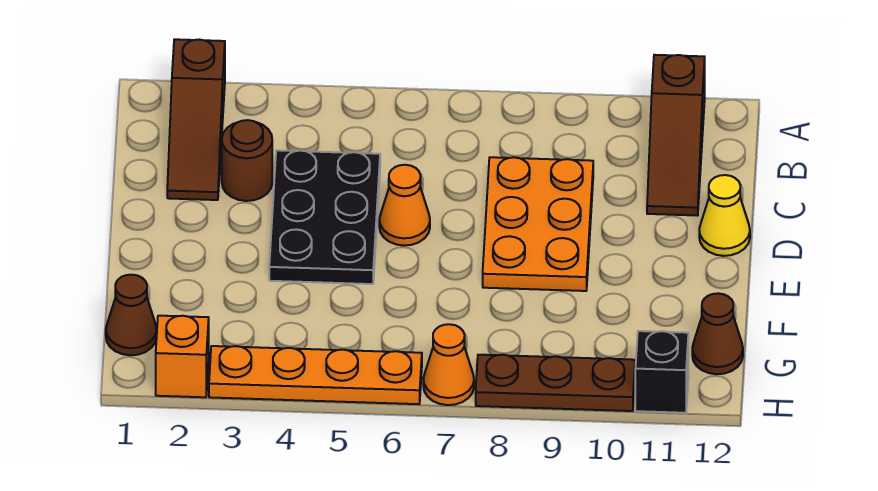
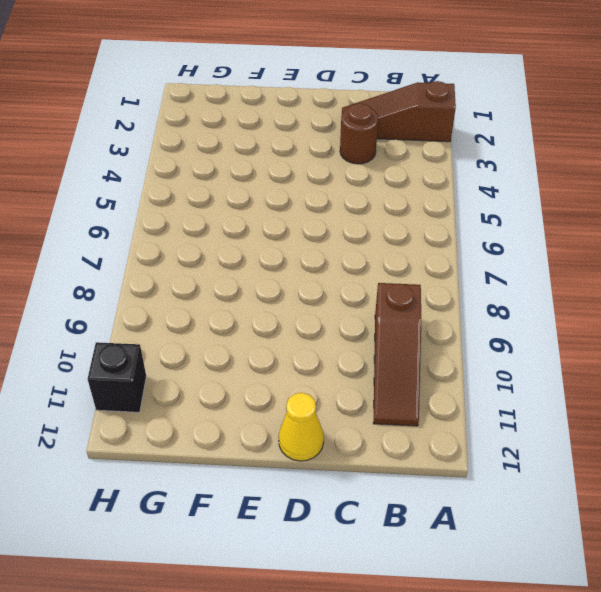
brown 1x3 slope [373,283,421,426] -> brown 1x3 slope turned to [647,55,705,216]
none -> black 2x3 plate [269,150,380,284]
none -> orange 2x3 plate [483,157,593,291]
none -> orange 1x1 cone [379,165,430,246]

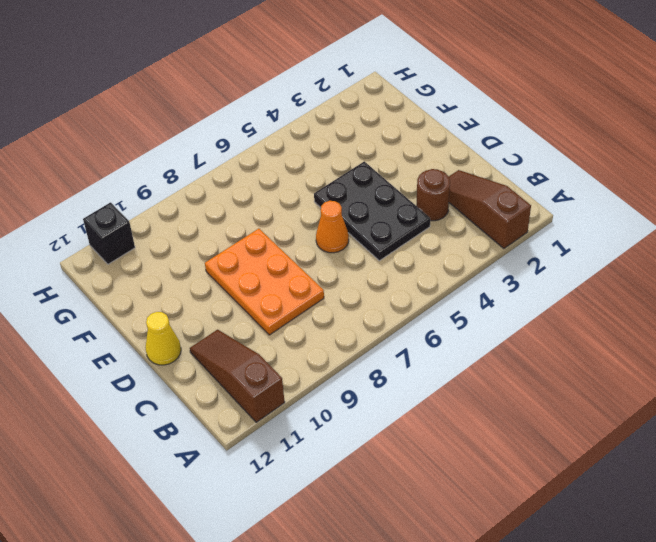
none -> brown 1x1 cone [106,275,157,355]
none -> brown 1x1 cone [692,293,743,374]
none -> orange 1x1 brick [156,316,209,397]

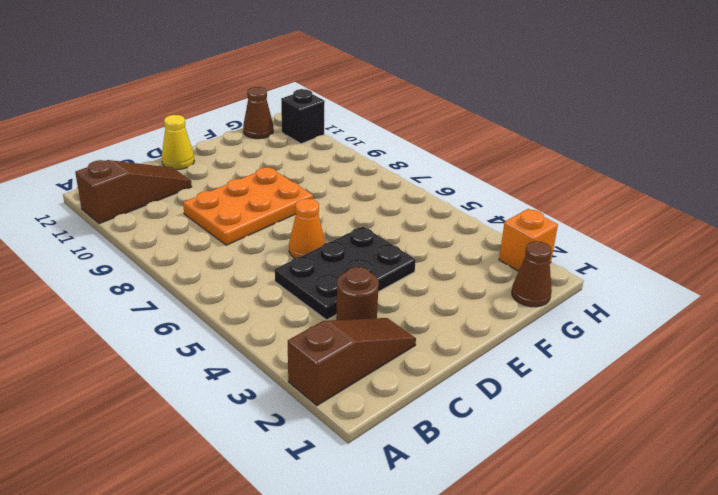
none -> orange 1x4 plate [209,346,422,404]
none -> orange 1x1 cone [423,324,474,405]
none -> brown 1x3 plate [476,355,635,411]

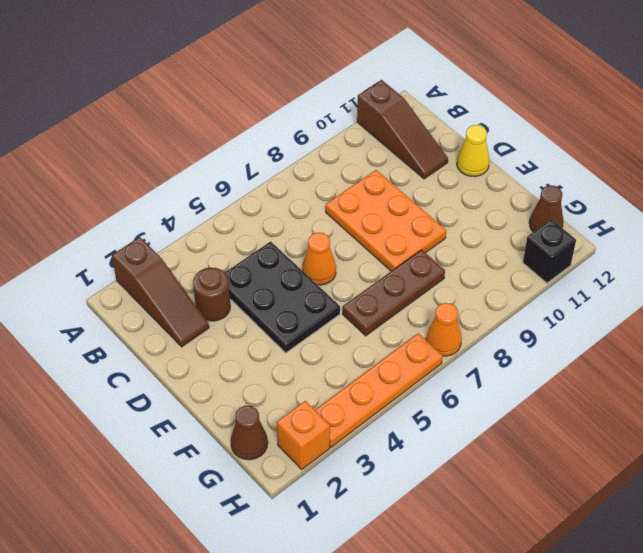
brown 1x3 plate [343,250,445,336] -> brown 1x3 plate moved to [476,355,635,411]

